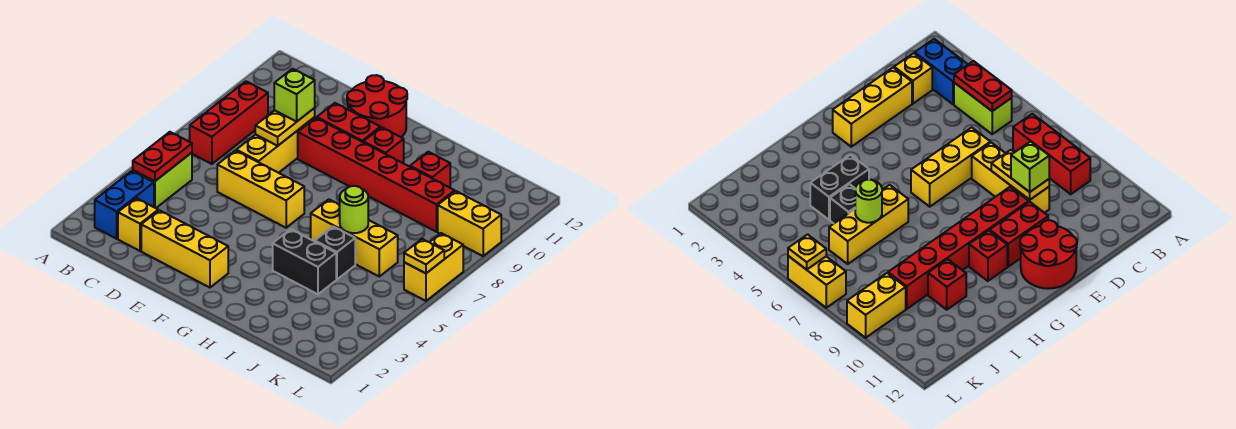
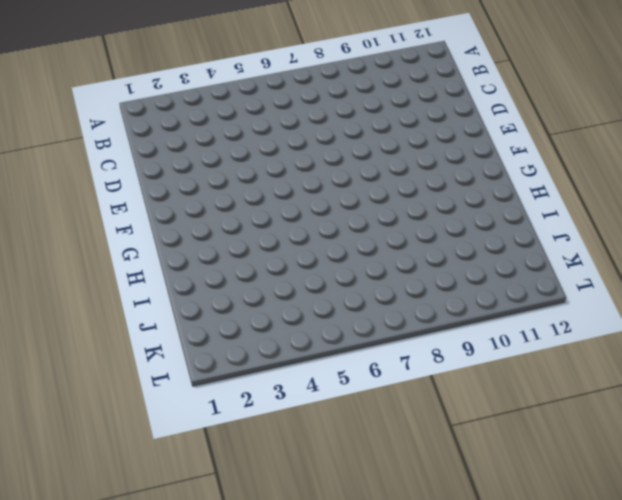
none -> blue 1x2 brick [95,171,154,239]
none -> lime 1x2 brick [133,153,192,208]
none -> red 1x3 brick [190,81,268,164]

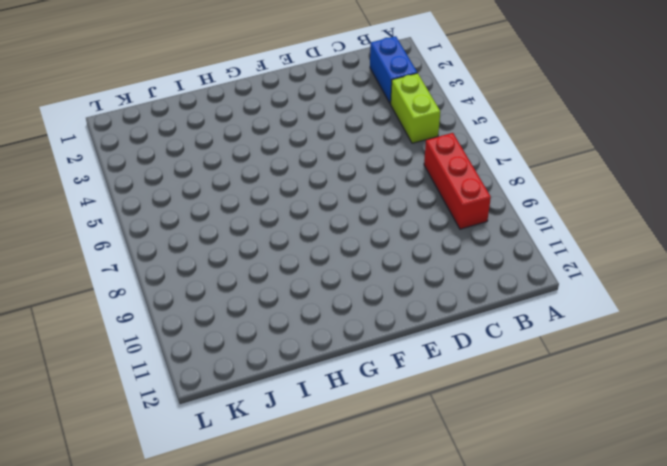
none -> yellow 1x1 brick [118,198,158,251]
none -> yellow 1x3 brick [141,210,228,288]
none -> yellow 1x3 brick [217,151,304,228]

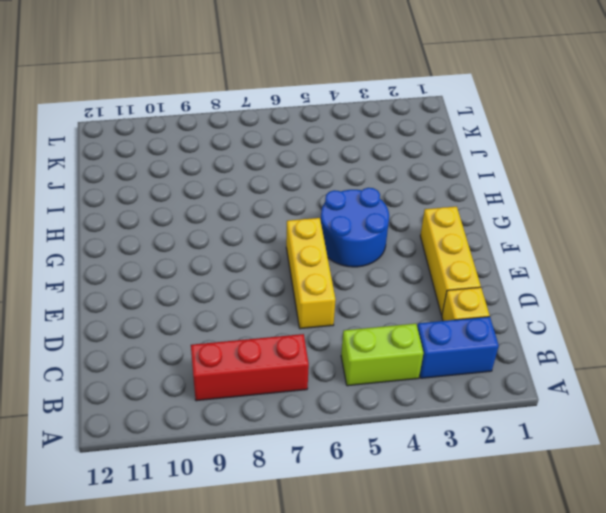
blue 2x2 round brick [321,188,389,267] -> none
none -> yellow 1x3 brick [236,117,315,173]
none -> red 1x6 brick [298,118,455,232]
none -> red 1x2 brick [317,103,380,142]

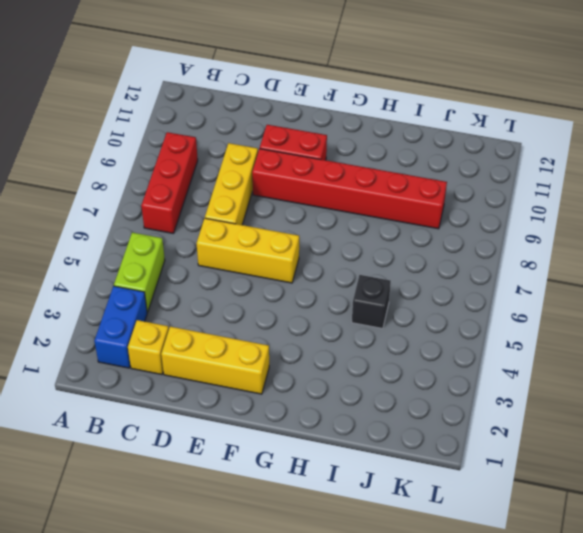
none -> red 2x2 round brick [347,75,407,137]
none -> red 1x1 brick [363,127,404,163]
none -> black 1x2 brick [273,229,336,294]

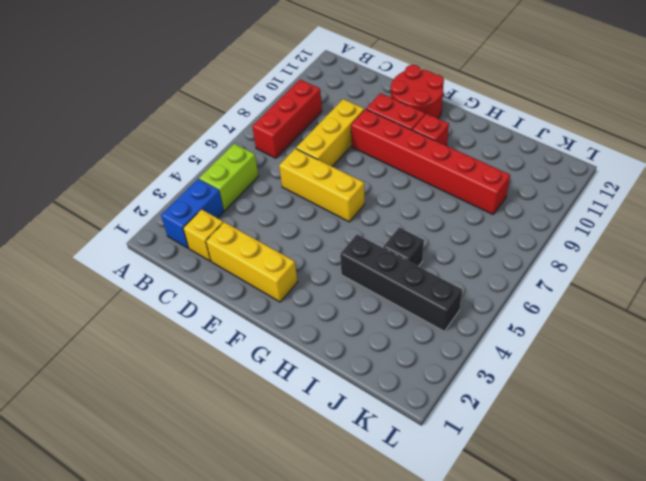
black 1x4 brick [340,235,462,331] -> black 1x2 brick [273,229,336,294]
none -> yellow 1x3 brick [311,199,398,277]
none -> red 1x1 brick [410,152,450,188]
none -> yellow 1x2 brick [438,191,501,256]

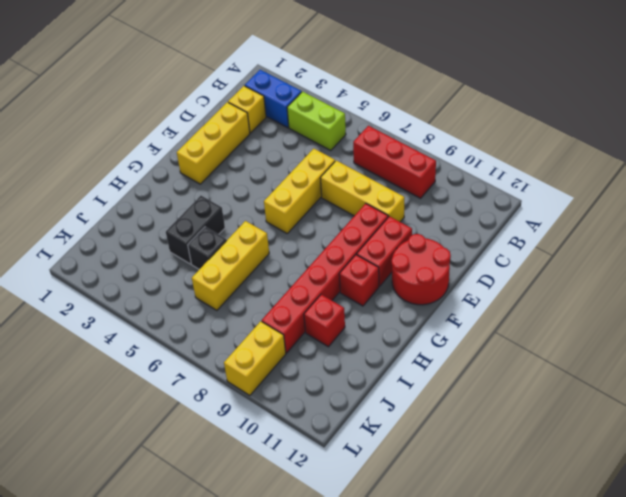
none -> yellow 1x2 brick [404,233,463,301]
none -> red 1x2 plate [133,132,192,181]
none -> yellow 1x2 plate [255,108,315,146]

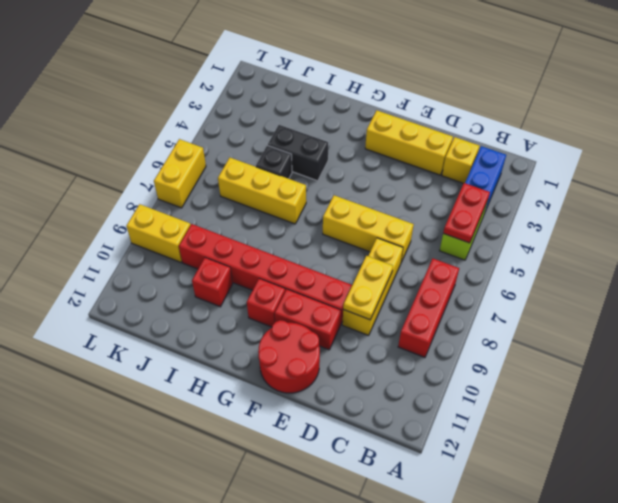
none -> lime 1x1 round brick [340,186,368,233]
none -> yellow 1x1 plate [404,239,444,273]
none -> lime 1x1 brick [274,69,315,122]

